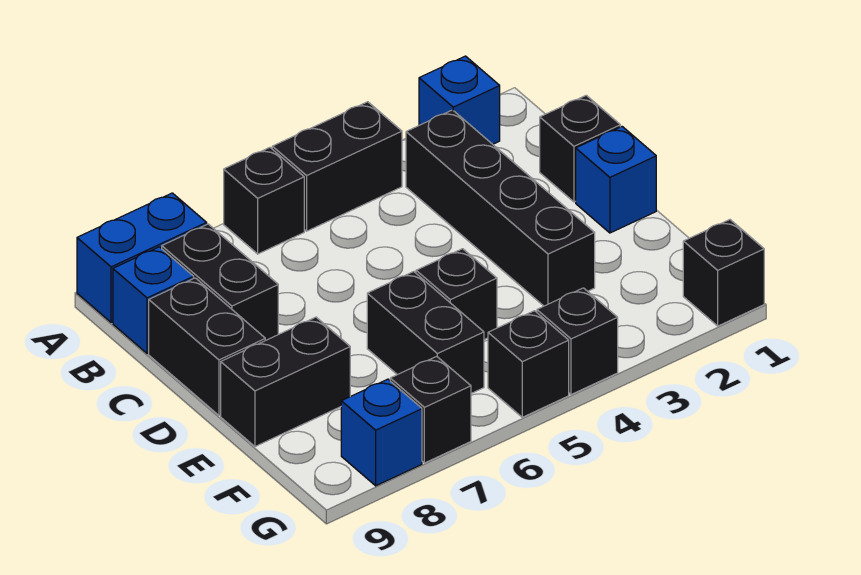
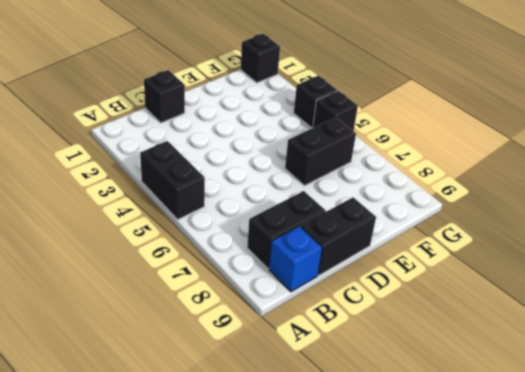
none -> blue 1x1 brick [419,56,500,144]
none -> black 1x1 brick [224,148,304,254]
none -> blue 1x2 brick [77,193,207,323]

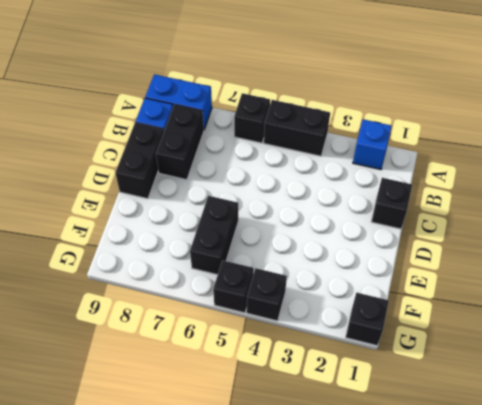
none -> black 1x4 brick [406,110,595,306]
none -> blue 1x1 brick [576,127,656,233]
none -> black 1x1 brick [416,249,497,340]

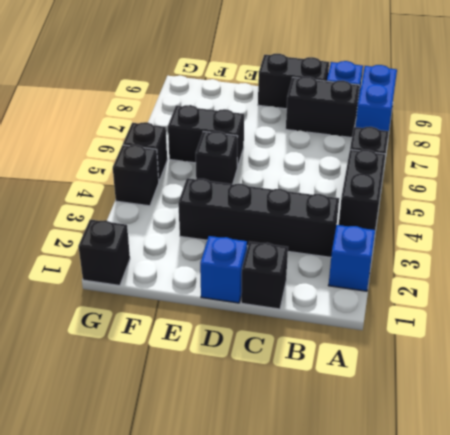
none -> black 1x2 brick [221,317,350,446]
none -> black 1x1 brick [390,356,471,463]
none -> blue 1x1 brick [341,379,422,486]

